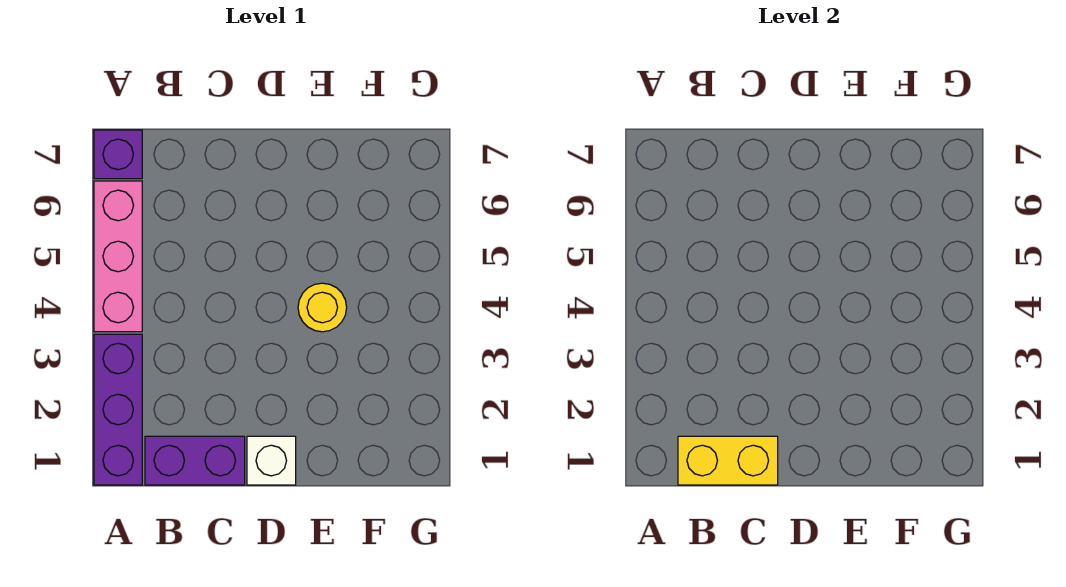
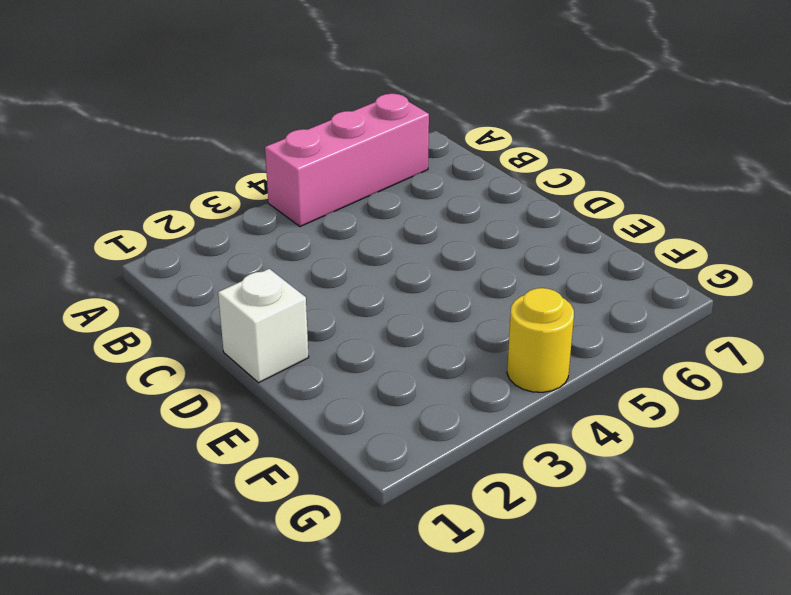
yellow 1x1 round brick [507,288,574,392] -> yellow 1x1 round brick moved to [298,283,347,332]
none -> purple 1x3 brick [94,334,142,485]
none -> purple 1x1 brick [94,130,142,179]

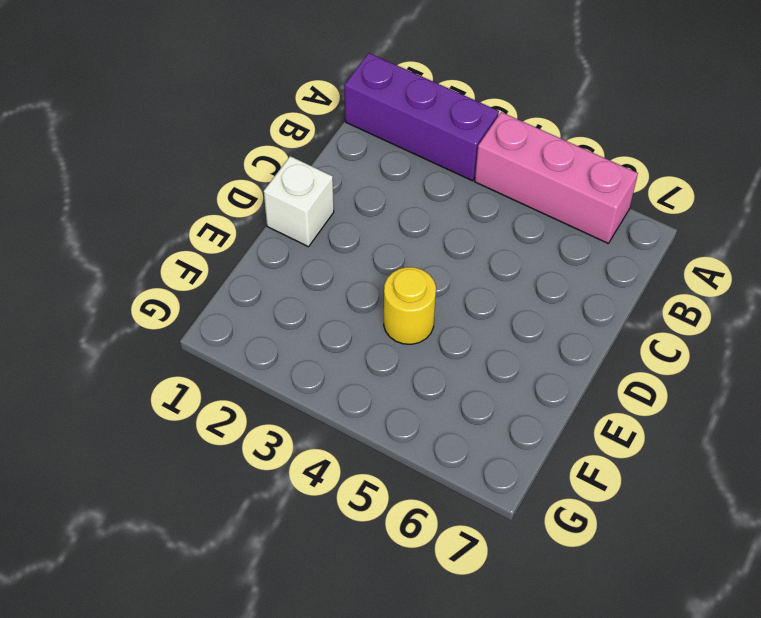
none -> purple 1x1 brick [94,130,142,179]
none -> purple 1x2 brick [145,436,245,485]

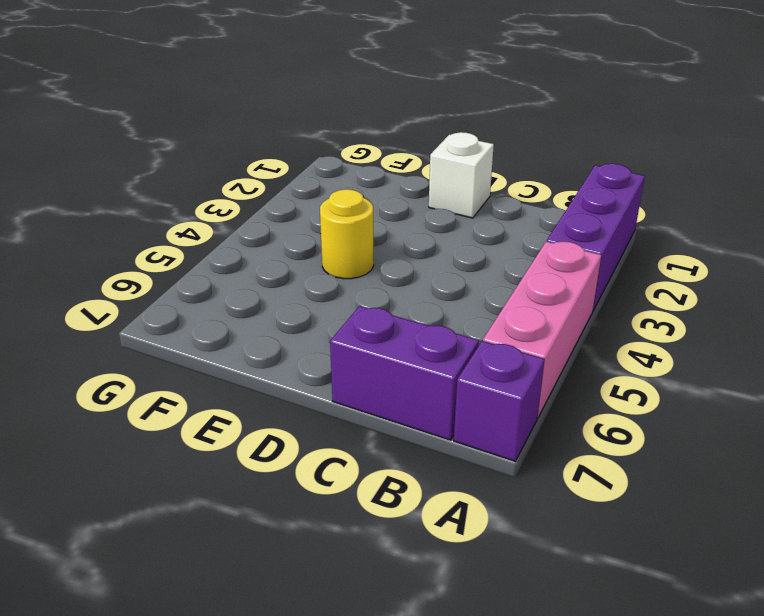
purple 1x2 brick [330,306,479,440] -> purple 1x2 brick moved to [145,436,245,485]
none -> yellow 1x2 brick [678,436,778,485]

